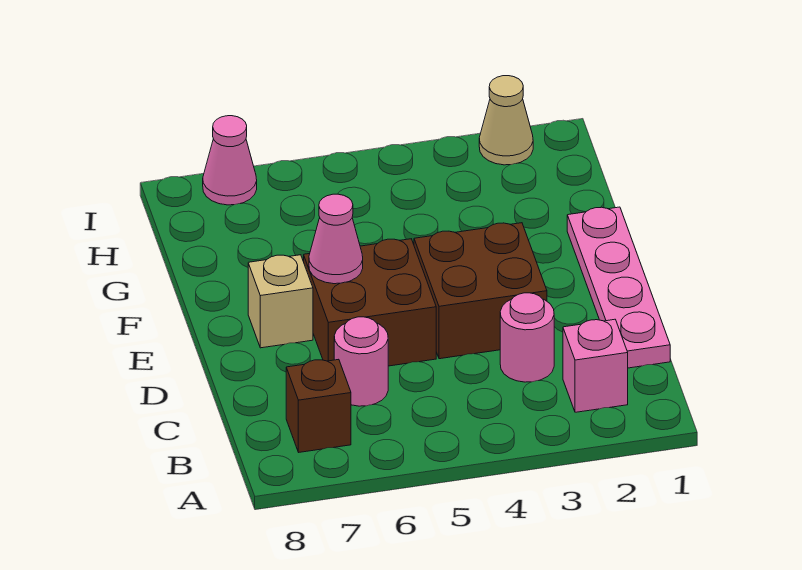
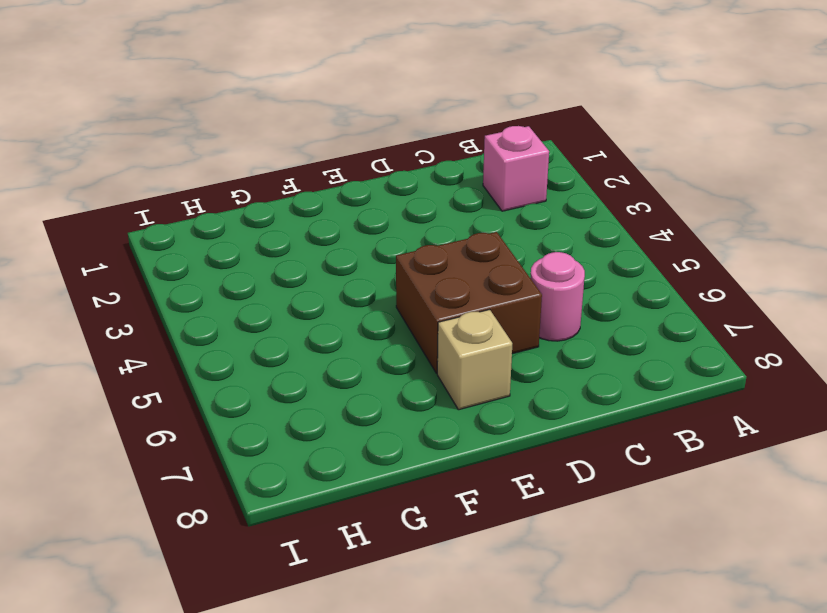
none -> brown 1x1 brick [286,359,351,452]
none -> pink 1x4 plate [567,207,670,368]

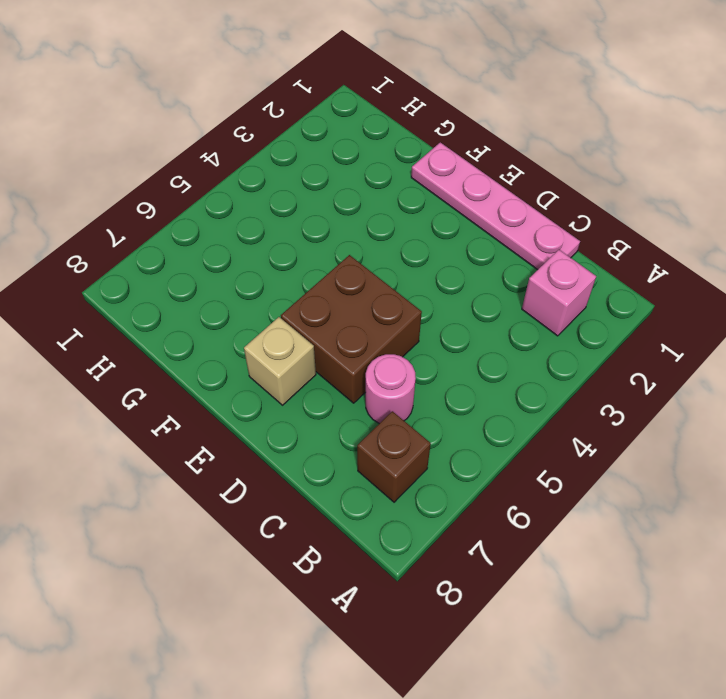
none -> pink 1x1 round brick [500,293,554,382]
none -> brown 2x2 brick [414,223,547,359]

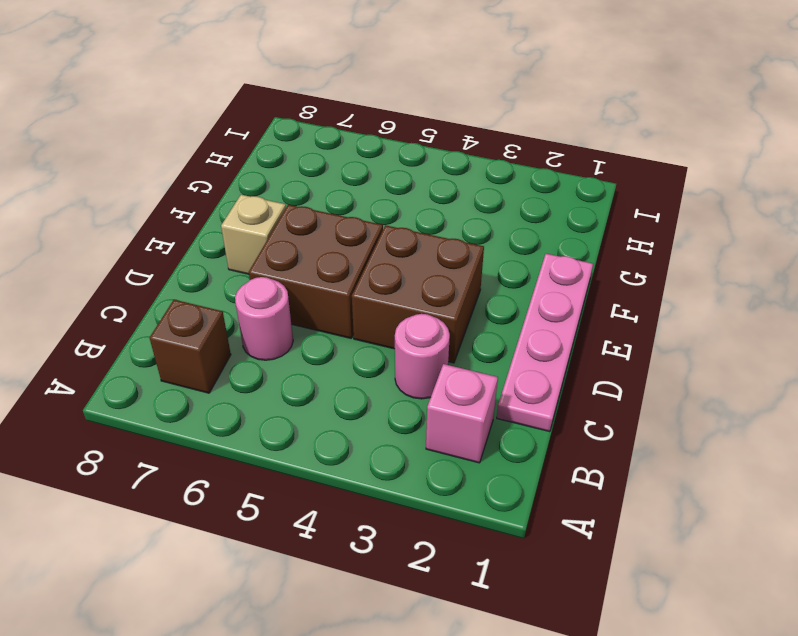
none -> tan 1x1 cone [479,76,533,165]
none -> pink 1x1 cone [203,116,257,205]

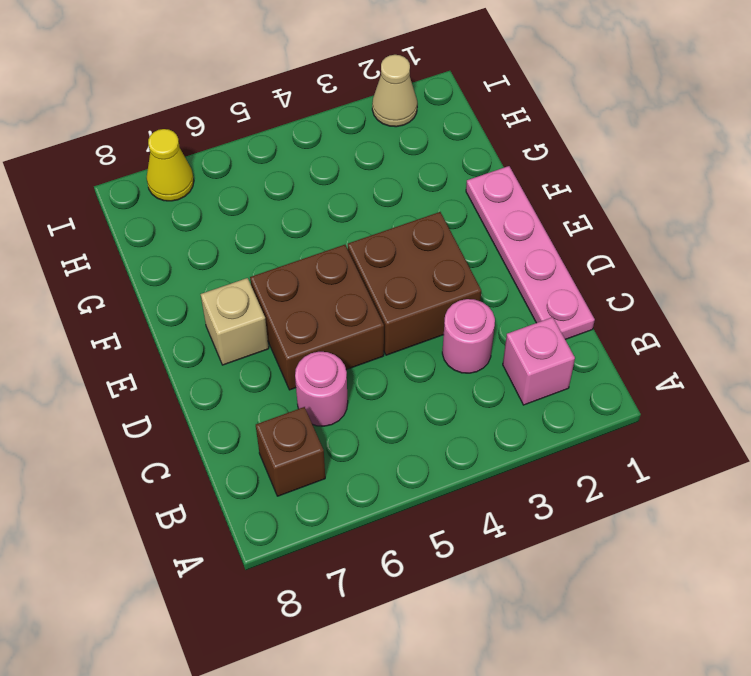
yellow 1x1 cone [147,129,194,201] -> pink 1x1 cone [203,116,257,205]
none -> pink 1x1 cone [309,194,363,284]

